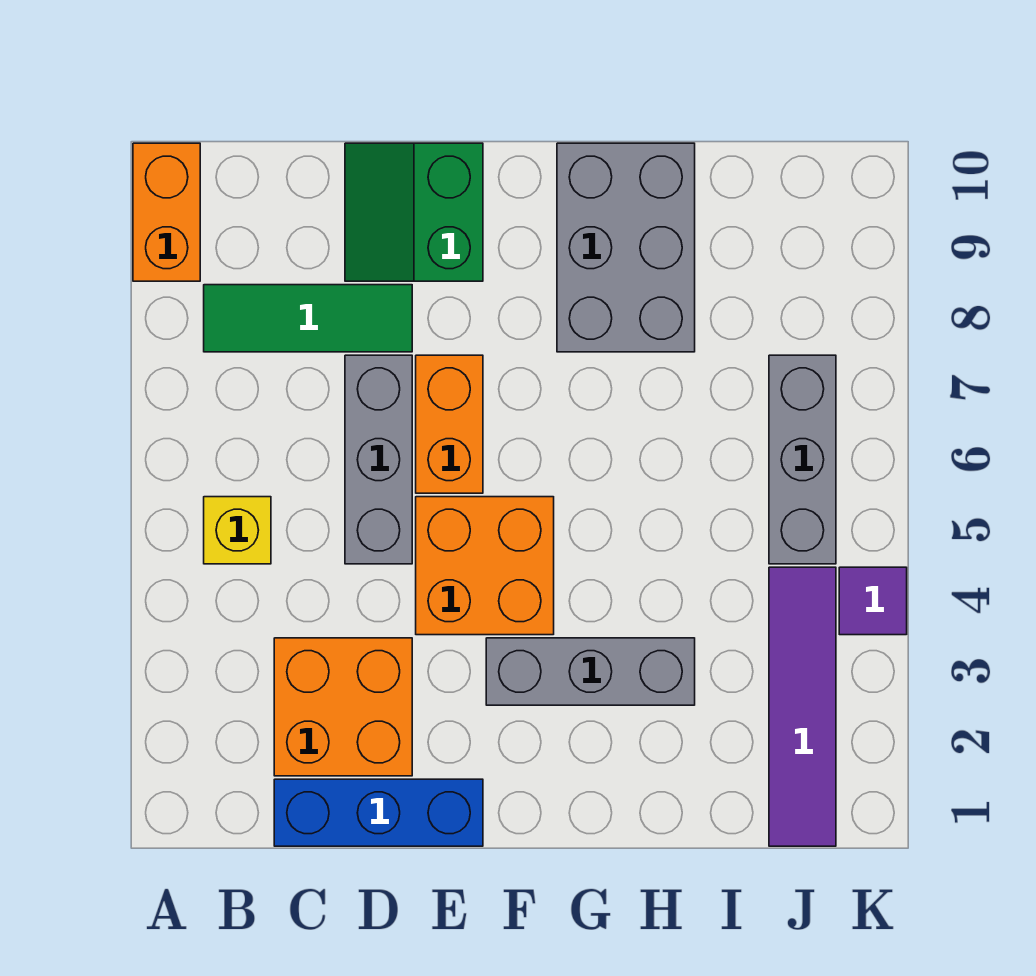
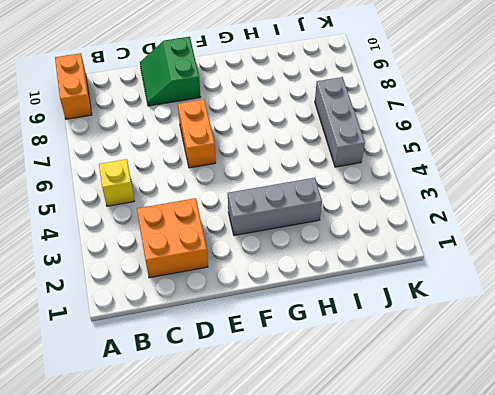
none -> green 1x3 tile [204,285,412,352]
none -> blue 1x3 brick [274,779,483,846]
none -> grey 1x3 brick [345,355,412,564]

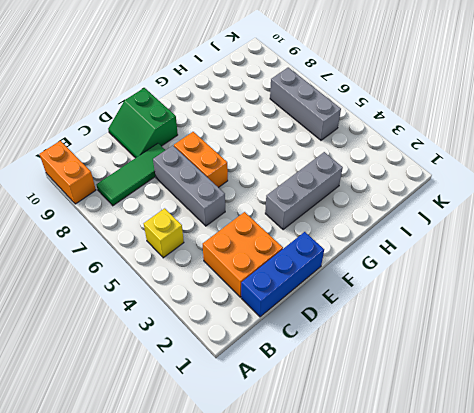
none -> orange 2x2 brick [416,497,554,635]
none -> grey 2x3 brick [557,143,695,352]
none -> purple 1x4 tile [769,567,836,846]

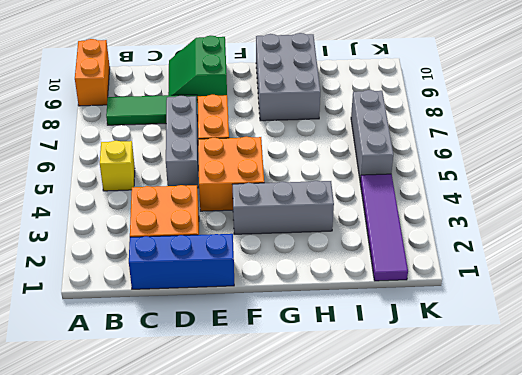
none -> purple 1x1 tile [839,567,907,635]

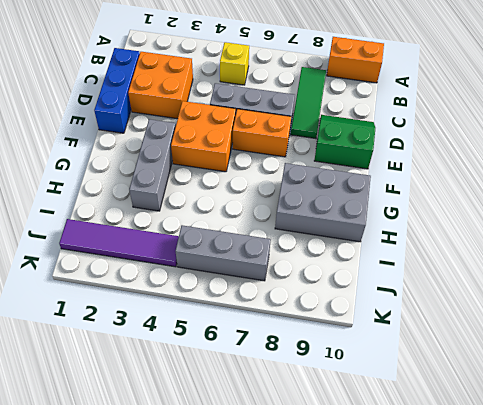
none -> purple 1x1 tile [839,567,907,635]

